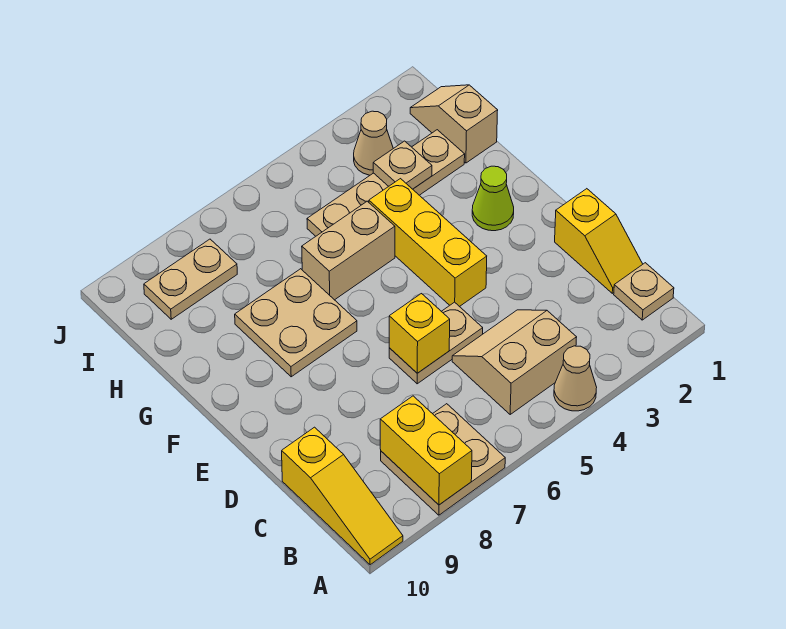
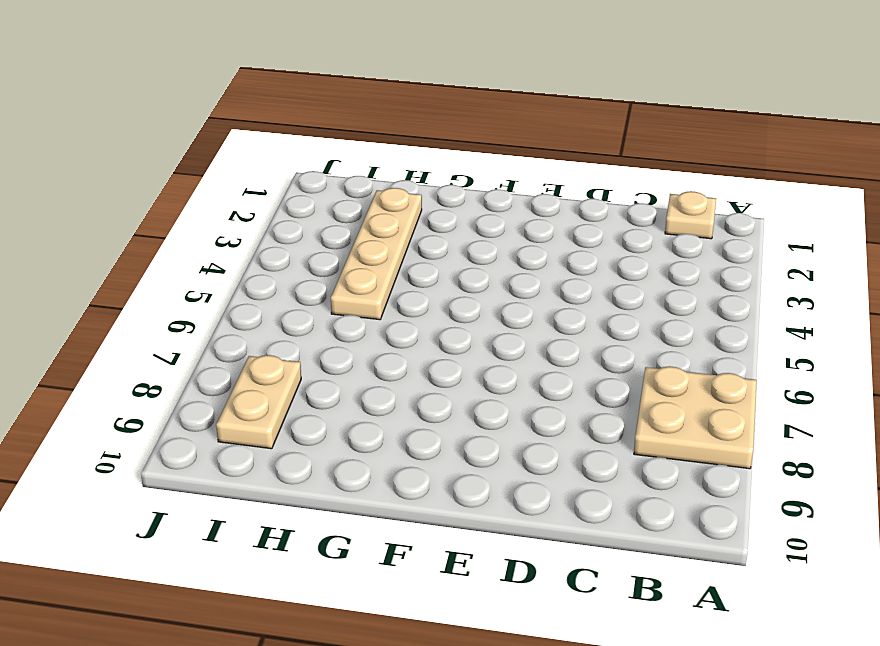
none -> tan 1x1 cone [554,346,597,411]
none -> yellow 1x3 slope [282,427,403,565]
none -> tan 2x2 slope [452,310,577,414]

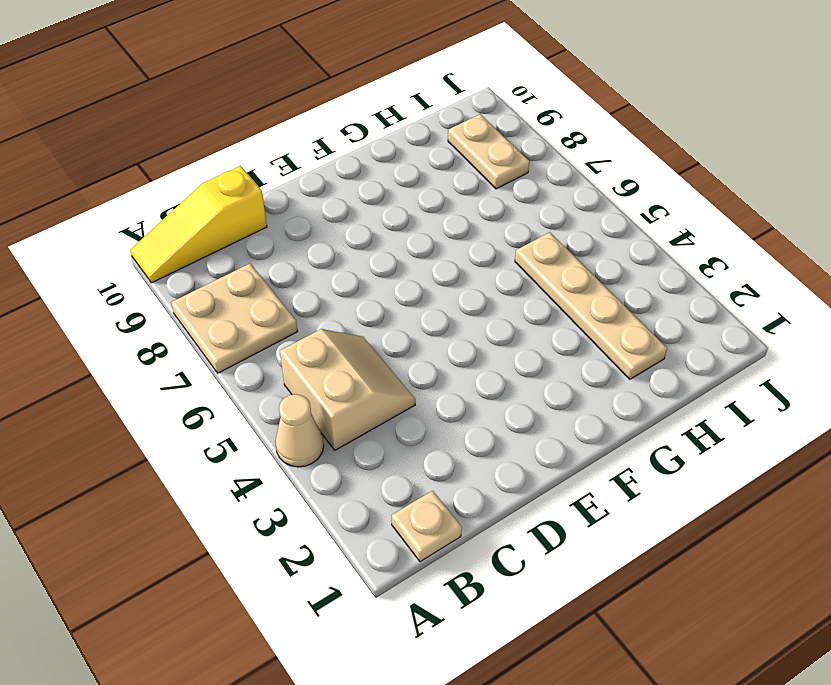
none -> yellow 1x2 slope [555,189,643,293]
none -> tan 1x2 plate [389,302,483,384]
none -> yellow 1x3 brick [369,179,487,307]

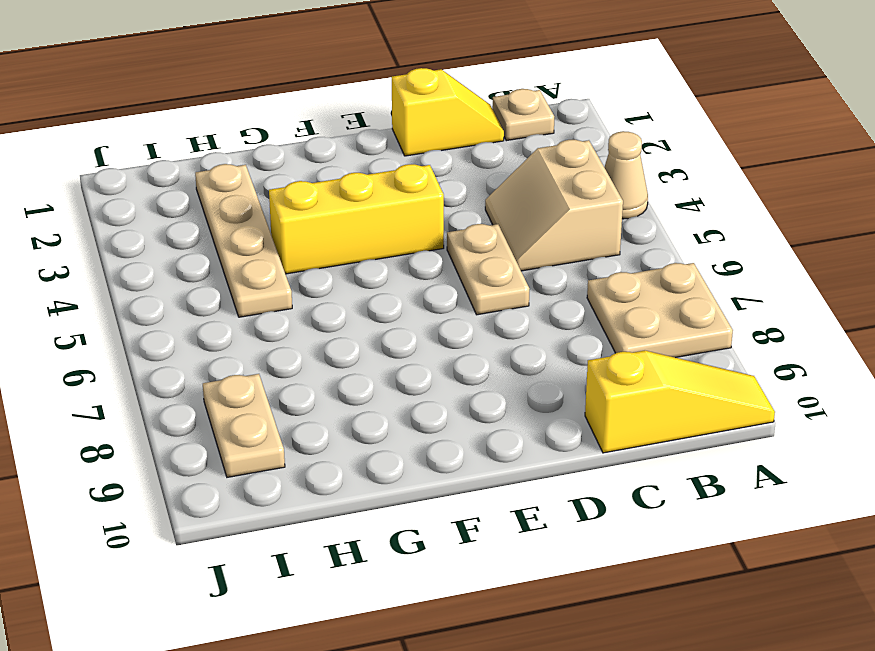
none -> lime 1x1 cone [472,166,514,231]
none -> tan 2x2 plate [235,269,357,377]
none -> tan 1x2 brick [302,201,395,300]

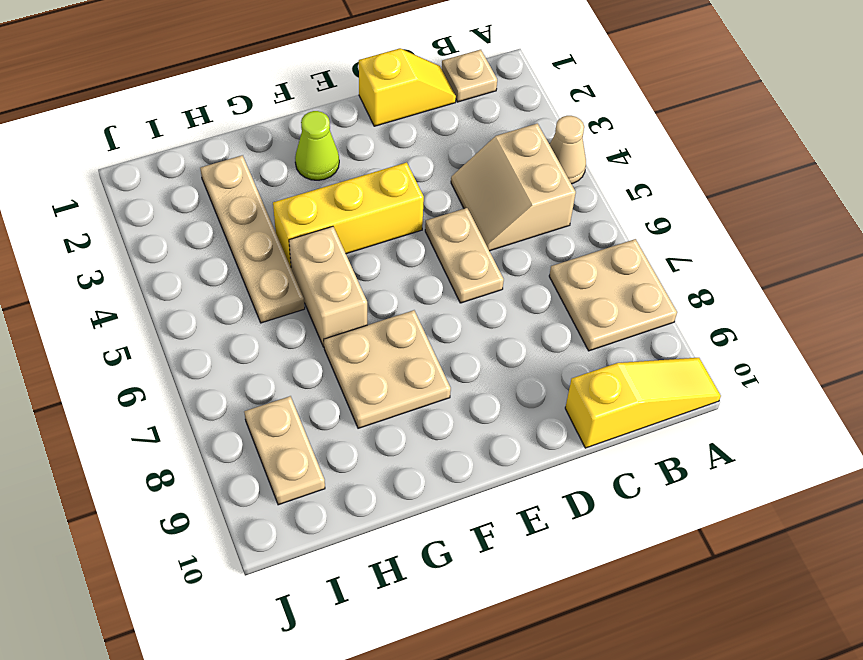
none -> tan 1x2 slope [410,85,498,163]
none -> tan 1x1 cone [354,111,393,175]
none -> yellow 1x2 brick [380,396,472,505]

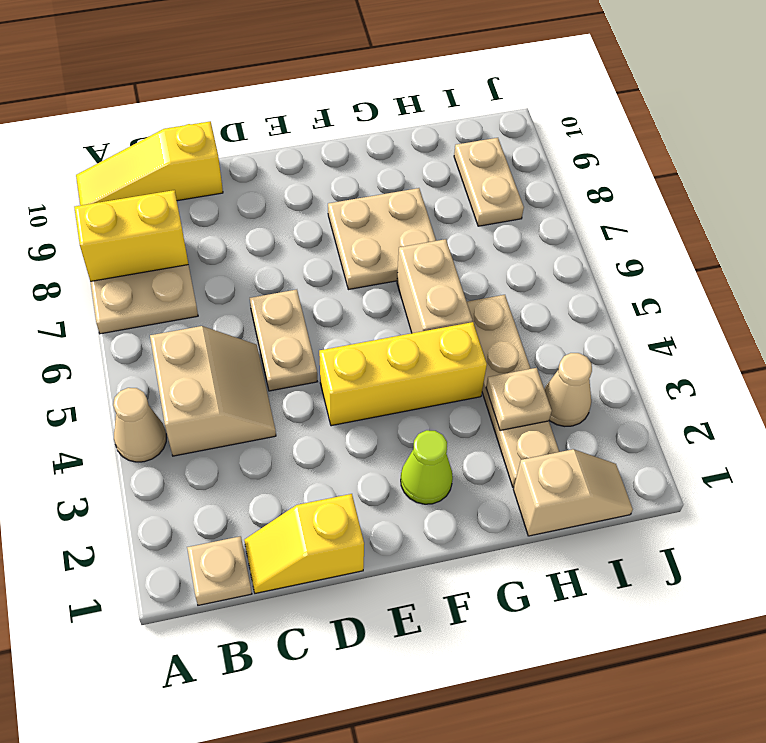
none -> yellow 1x1 brick [389,294,450,373]

